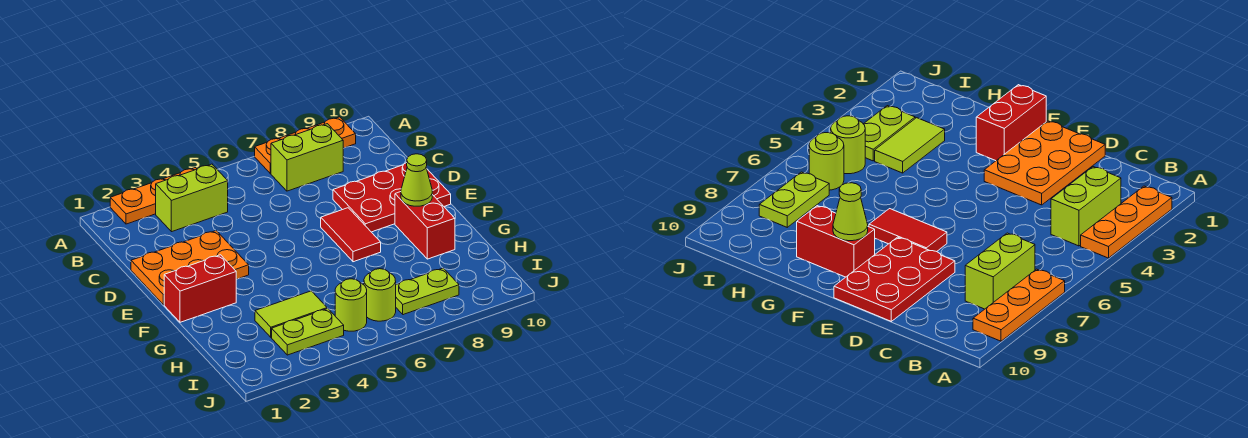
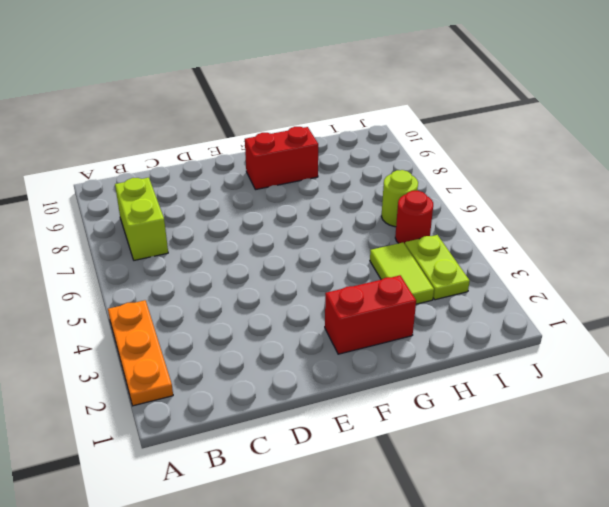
red 1x2 brick [325,275,416,354] -> red 1x2 brick turned to [164,255,236,322]
red 1x1 round brick [395,191,433,244] -> lime 1x1 round brick [335,279,367,331]
none -> orange 1x3 plate [255,117,356,174]
none -> lime 1x2 brick [156,164,228,232]
none -> orange 2x3 plate [131,231,249,305]

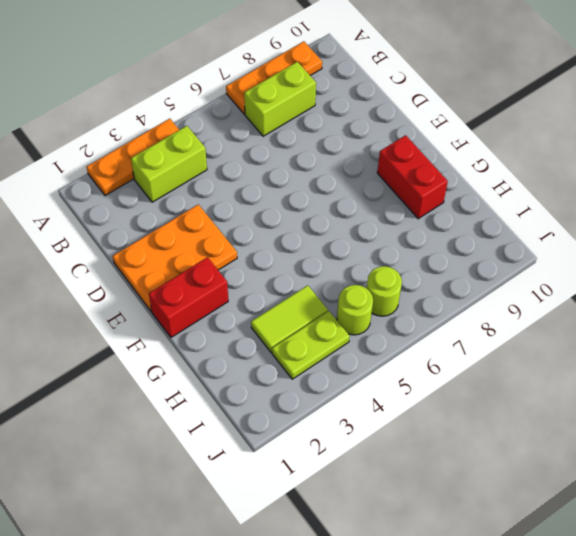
none -> red 2x3 plate [333,163,451,232]
none -> red 1x2 tile [321,208,381,262]
none -> lime 1x2 plate [396,268,459,315]

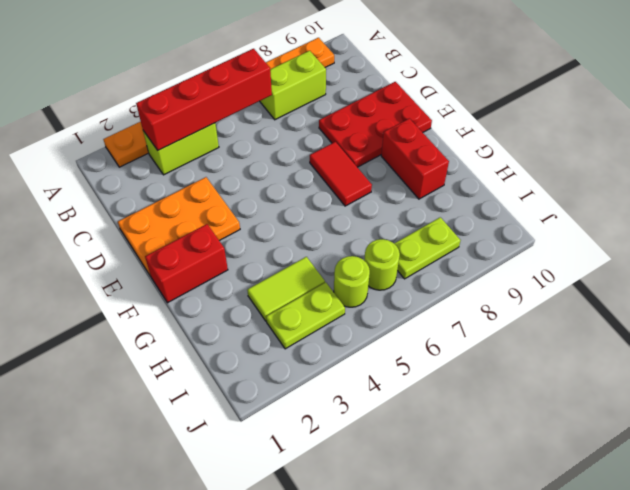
red 1x4 brick [136,49,272,150] -> none
none -> lime 1x1 cone [401,154,432,206]

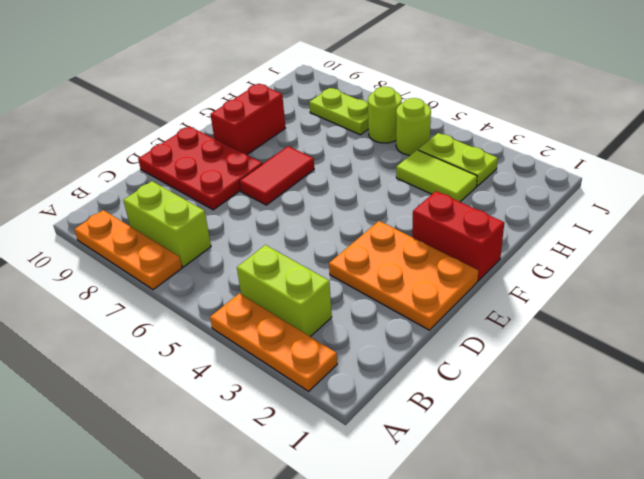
none -> lime 1x1 cone [401,154,432,206]

